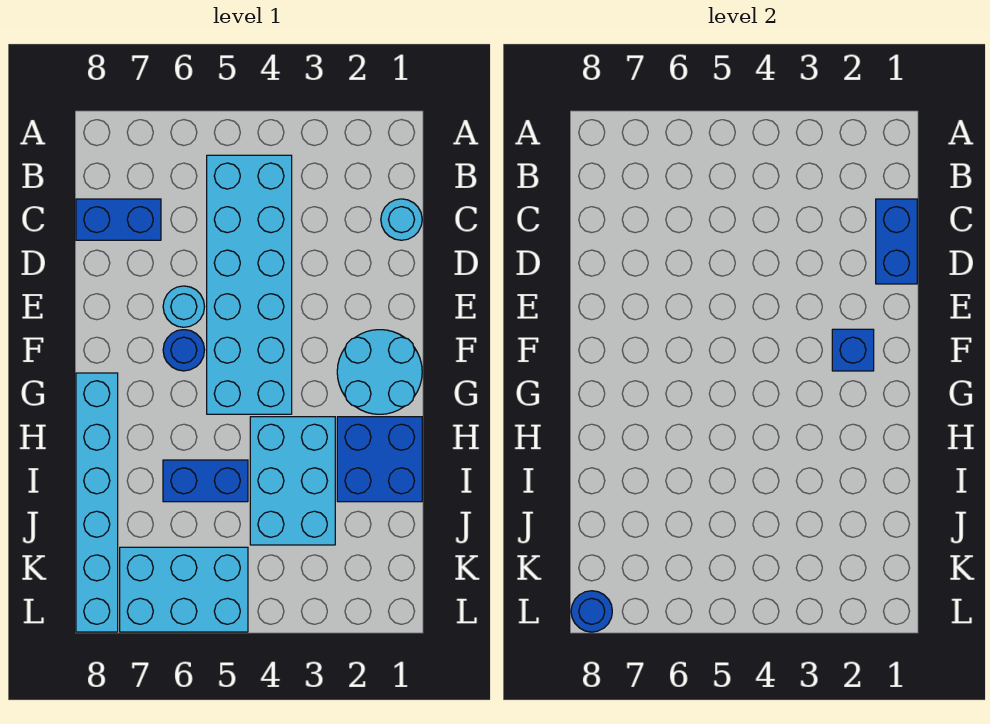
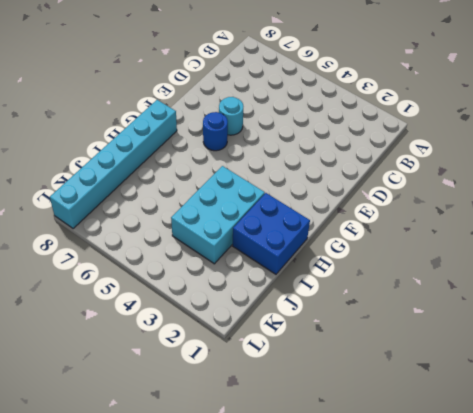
none -> cyan 2x6 brick [207,155,292,414]
none -> cyan 1x1 round brick [381,199,422,240]
none -> blue 1x2 brick [76,199,161,240]

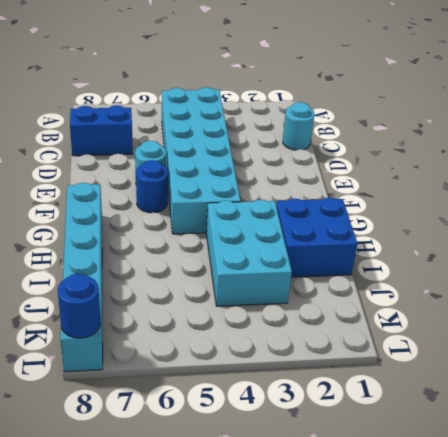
none -> cyan 2x2 round brick [337,330,422,414]
none -> blue 1x2 brick [163,460,248,502]
none -> cyan 2x3 brick [120,547,248,632]

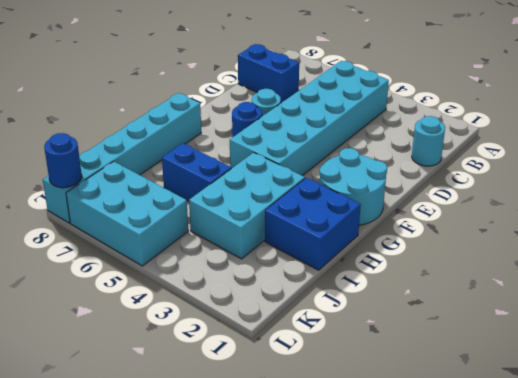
none -> blue 1x2 brick [876,199,917,284]
none -> blue 1x1 brick [832,329,874,371]

